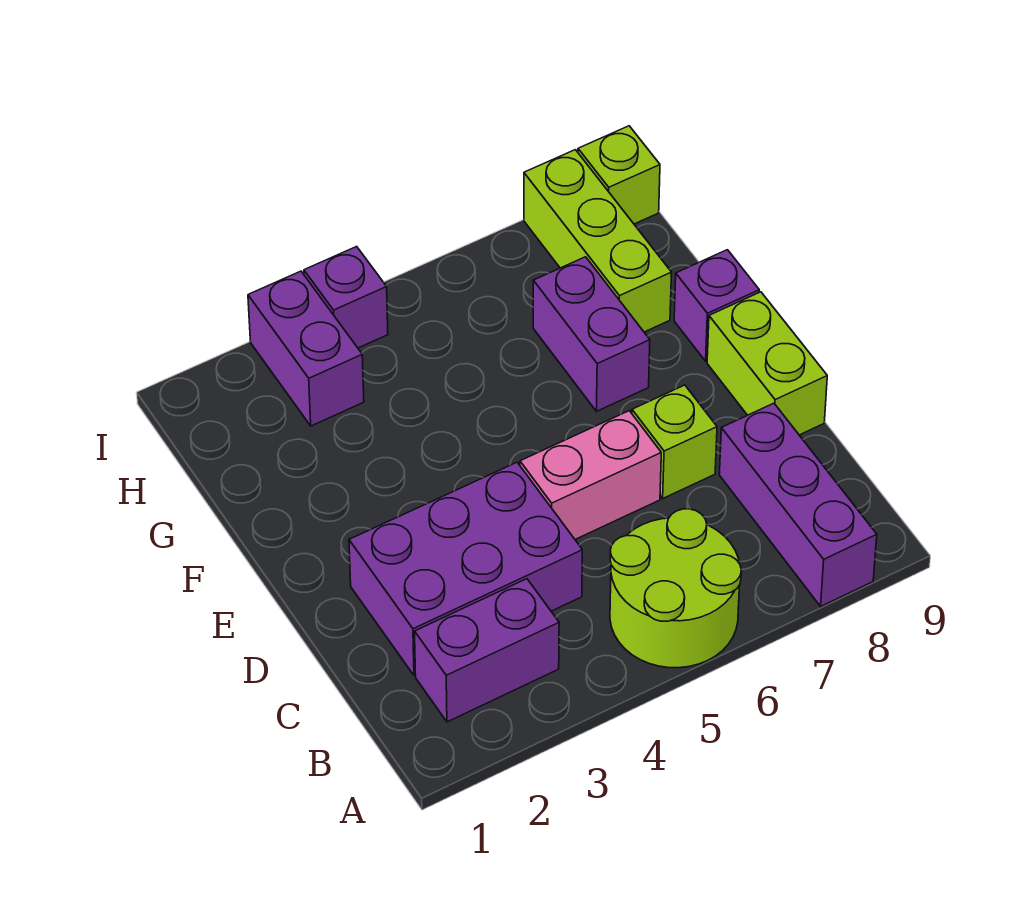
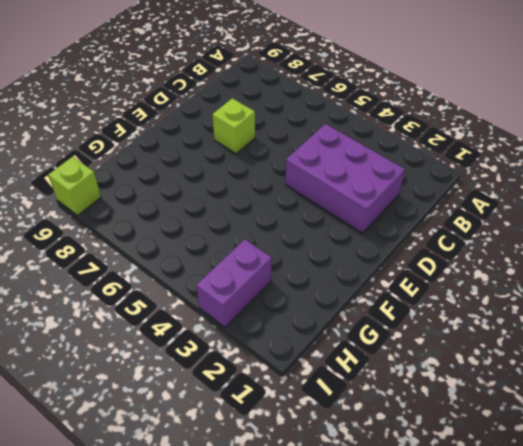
none -> lime 2x2 round brick [610,509,741,668]
none -> purple 1x3 brick [719,403,877,606]
none -> purple 1x2 brick [415,579,559,722]

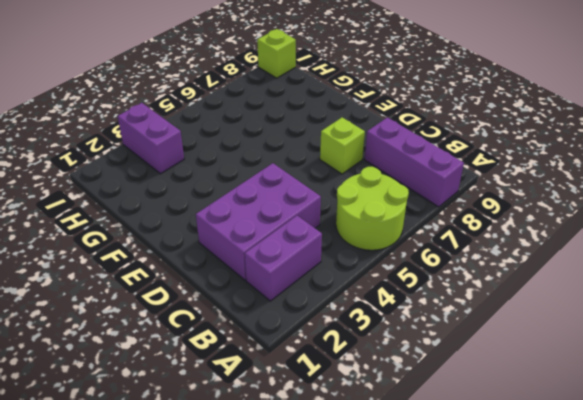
none -> pink 1x2 brick [520,411,661,539]
none -> lime 1x2 brick [707,292,827,435]
none -> purple 1x2 brick [533,257,650,411]

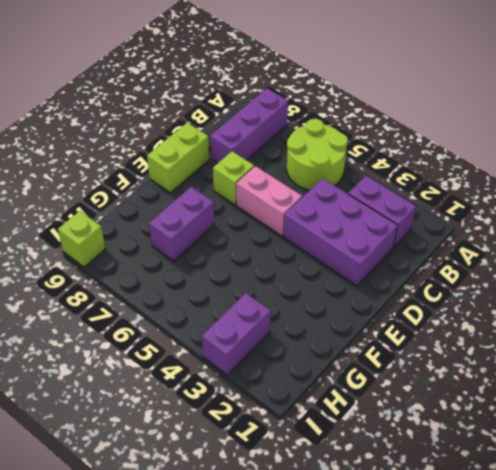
none -> purple 1x1 brick [674,250,759,361]
none -> lime 1x3 brick [524,150,672,332]
none -> purple 1x1 brick [304,247,388,348]

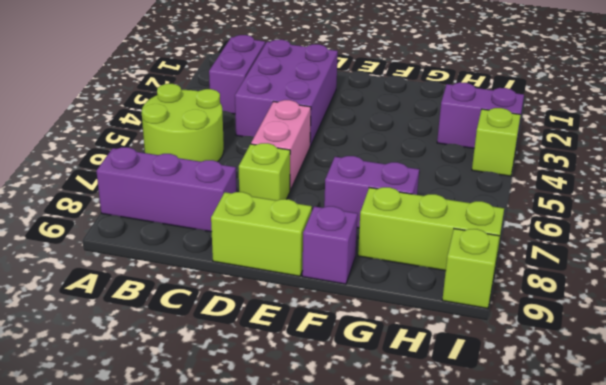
lime 1x1 brick [472,108,521,176] -> purple 1x1 brick [304,247,388,348]

